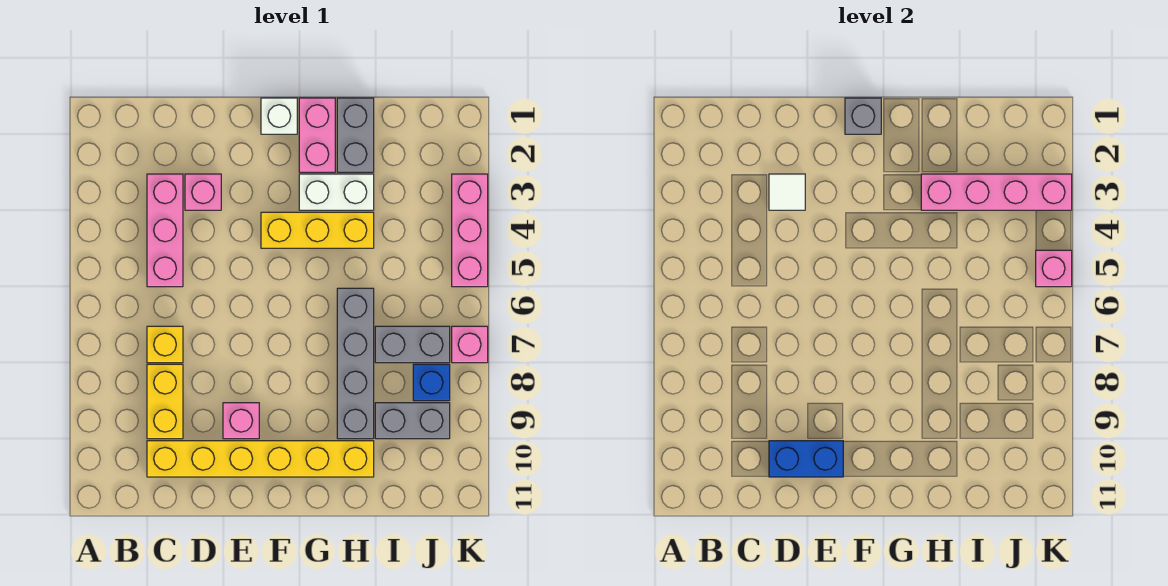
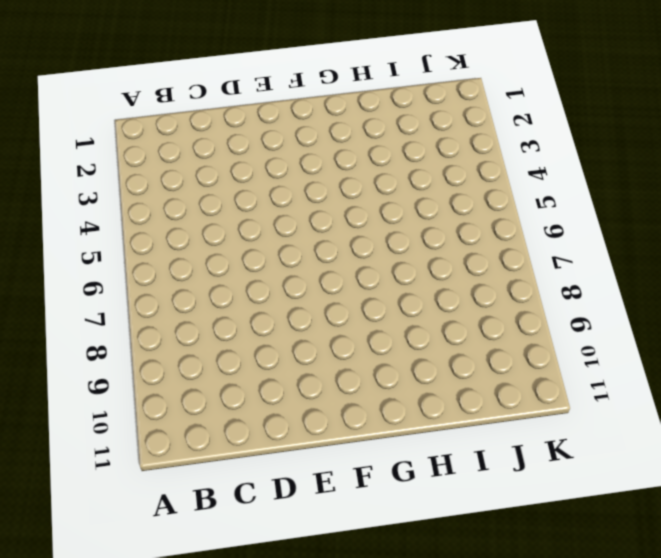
none -> pink 1x3 brick [147,174,183,287]
none -> yellow 1x1 brick [147,326,183,363]
none -> yellow 1x2 brick [147,364,183,439]

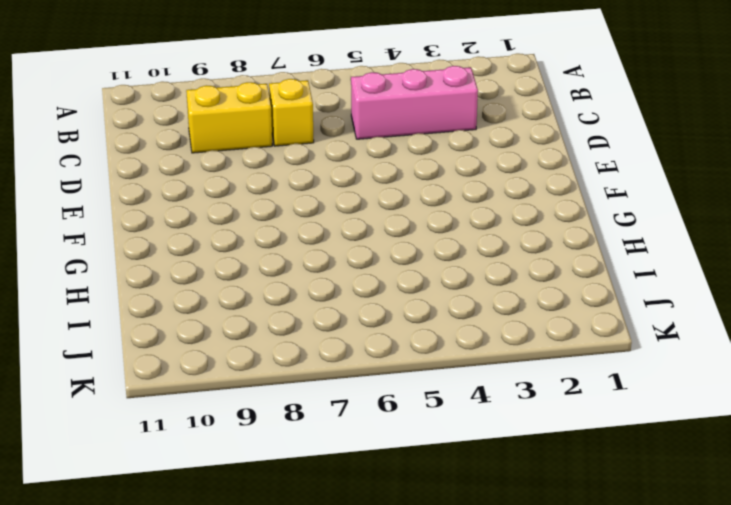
none -> yellow 1x6 brick [147,441,374,477]
none -> pink 1x1 brick [185,174,221,210]
none -> pink 1x1 brick [223,403,259,439]

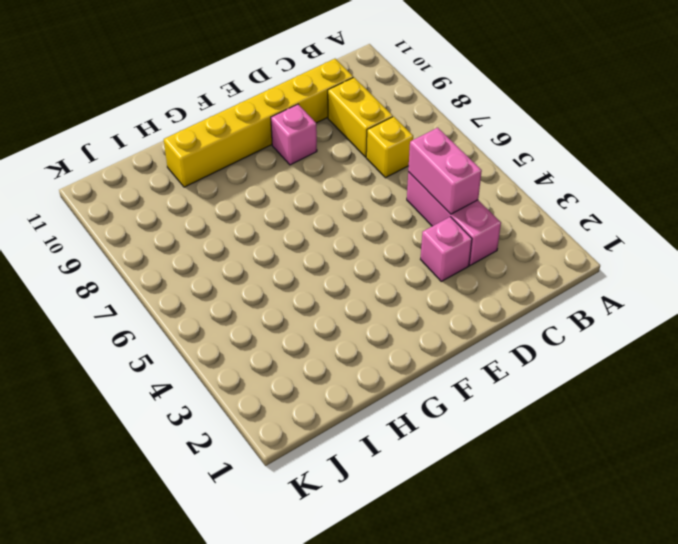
pink 1x2 brick [408,128,482,214] -> pink 1x2 brick moved to [299,98,335,172]
none -> white 1x1 brick [261,98,297,134]
none -> yellow 1x3 brick [261,212,374,248]
none -> white 1x2 brick [299,174,374,210]

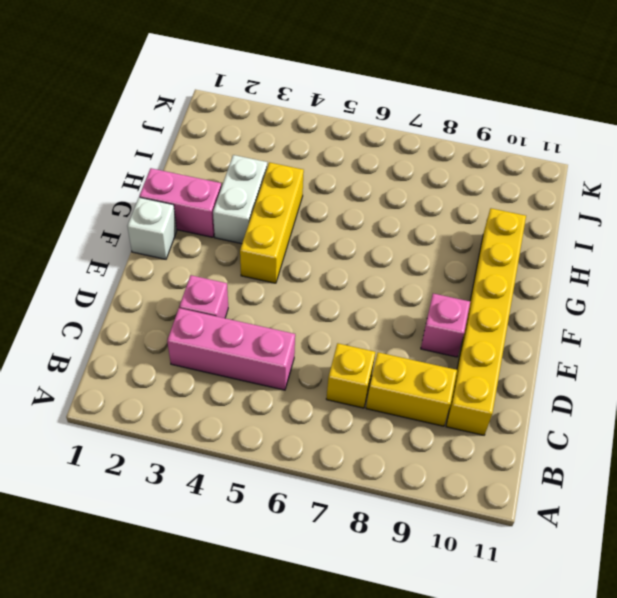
none -> grey 1x2 brick [337,98,374,172]
none -> grey 1x4 brick [337,288,374,439]
none -> grey 1x2 brick [375,326,450,363]

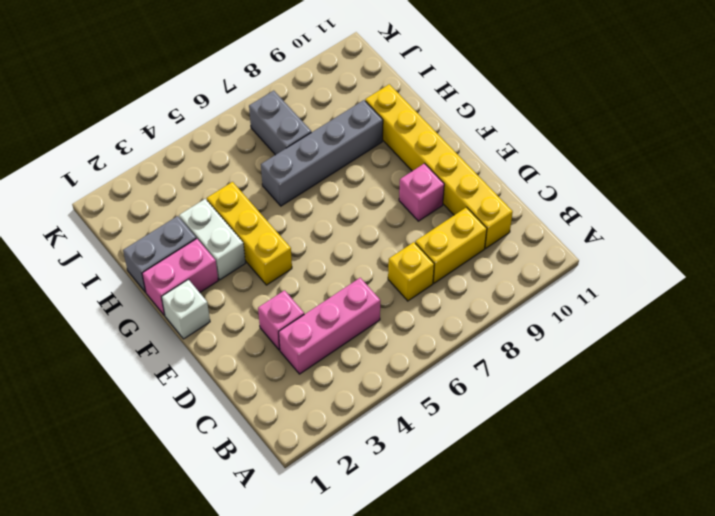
none -> grey 1x2 brick [375,403,450,439]
none -> blue 1x1 brick [413,364,450,401]
none -> pink 1x3 brick [452,174,488,287]

